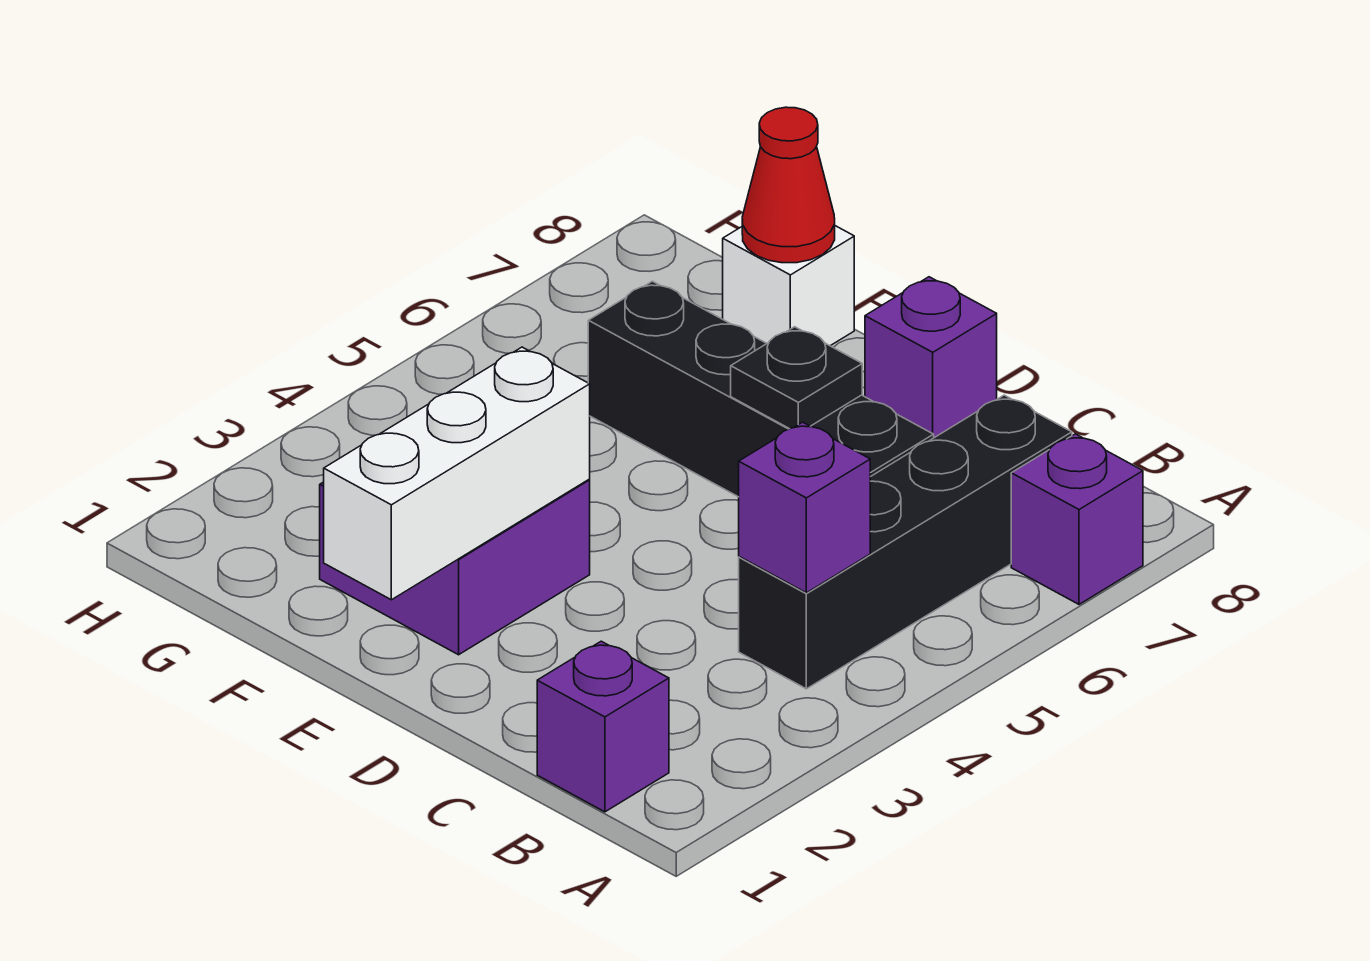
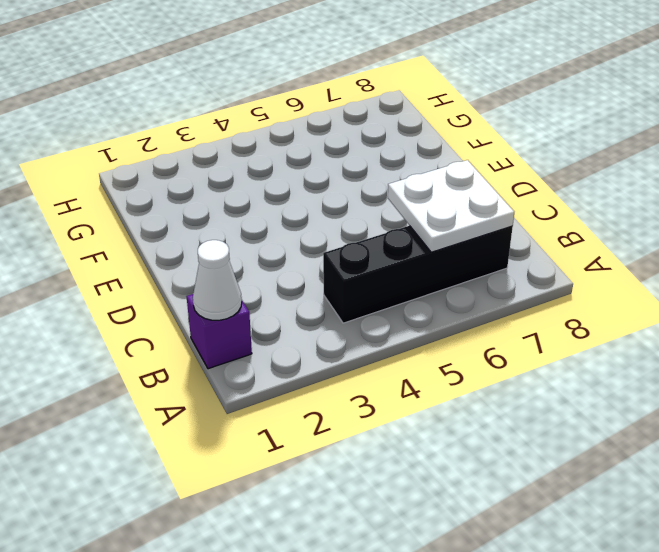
white 1x1 cone [193,240,242,320] -> none
white 2x2 plate [388,160,514,252] -> none
none -> purple 1x1 brick [1011,434,1143,604]
none -> black 1x4 brick [588,281,934,497]

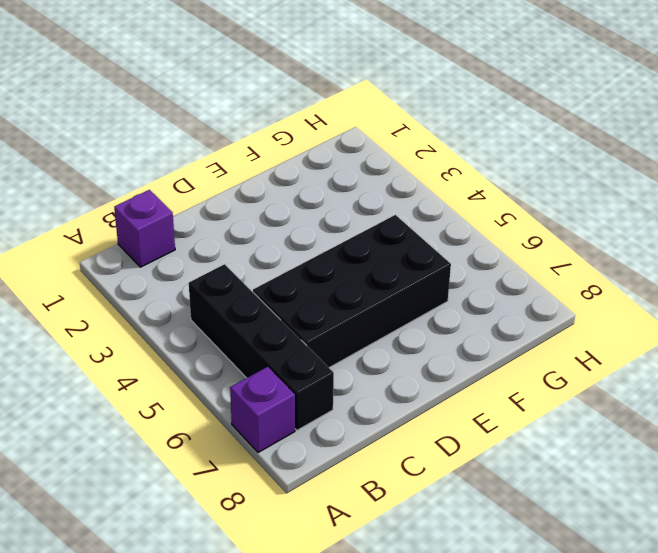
black 2x4 brick [253,215,451,368] -> black 1x4 brick [588,281,934,497]
none -> purple 1x1 brick [865,277,997,438]
none -> purple 2x2 brick [320,480,590,655]

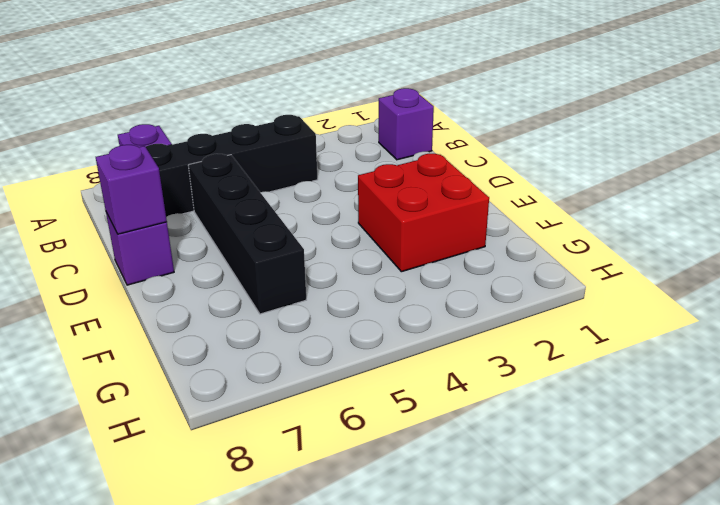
purple 1x1 brick [96,145,167,234] -> purple 1x1 brick moved to [739,422,870,593]
red 2x2 brick [358,154,489,272] -> purple 2x2 brick [320,480,590,655]
none -> white 1x1 brick [723,226,854,346]
none -> black 1x1 plate [731,327,862,429]

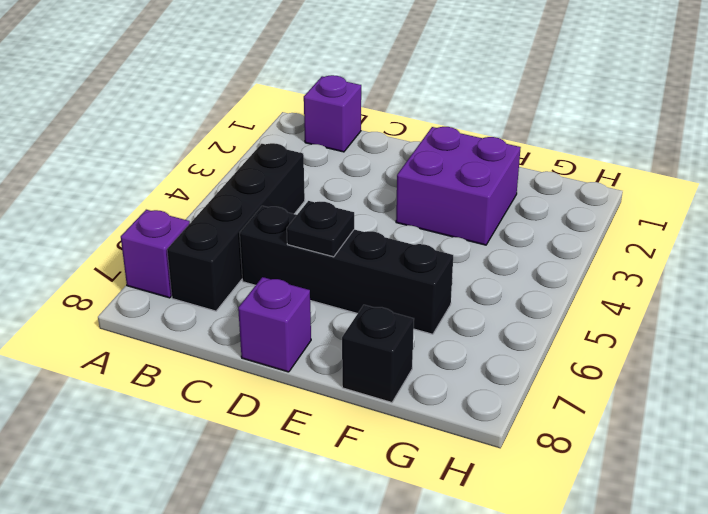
black 1x1 brick [342,305,414,403] -> white 1x1 brick [723,226,854,346]
none -> purple 1x1 brick [739,422,870,593]
none -> white 1x3 brick [324,347,590,600]

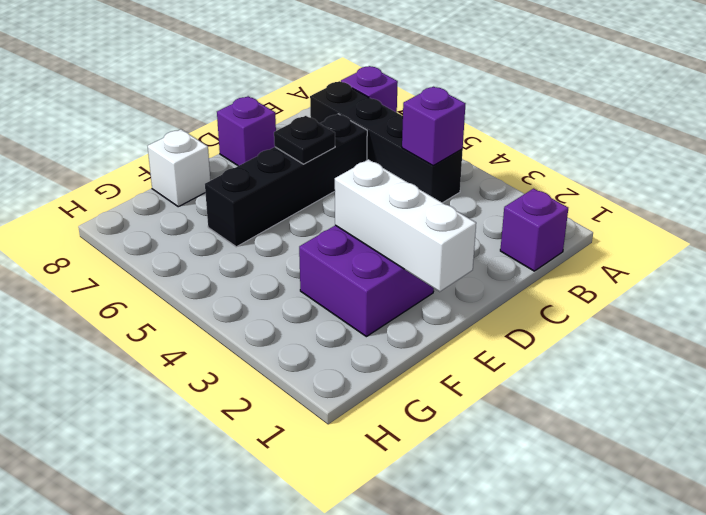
none -> red 1x1 cone [742,107,835,263]

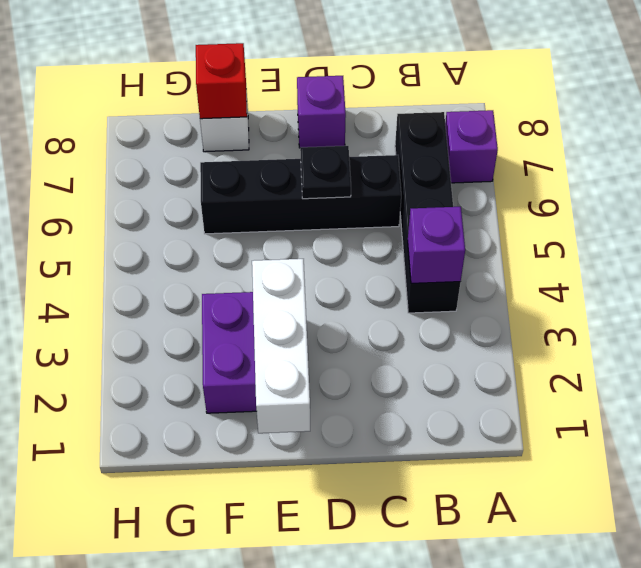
red 1x1 brick [196,43,247,119] -> red 1x1 cone [742,107,835,263]
none -> purple 1x1 brick [537,641,669,812]

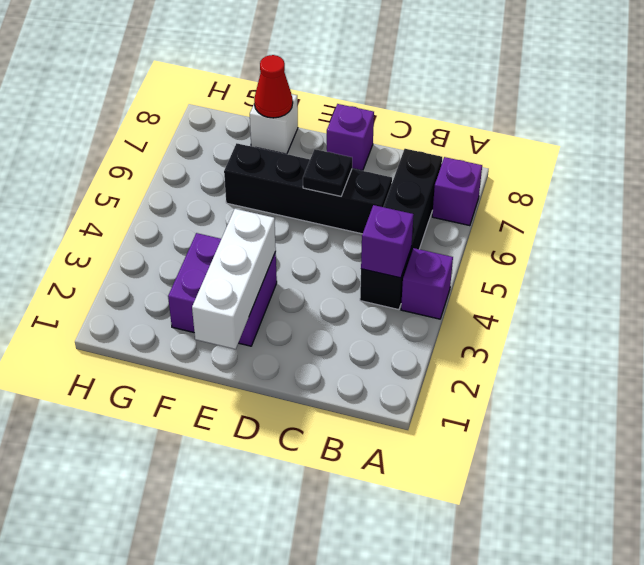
purple 1x1 brick [401,248,453,319] -> purple 1x1 brick moved to [537,641,669,812]

